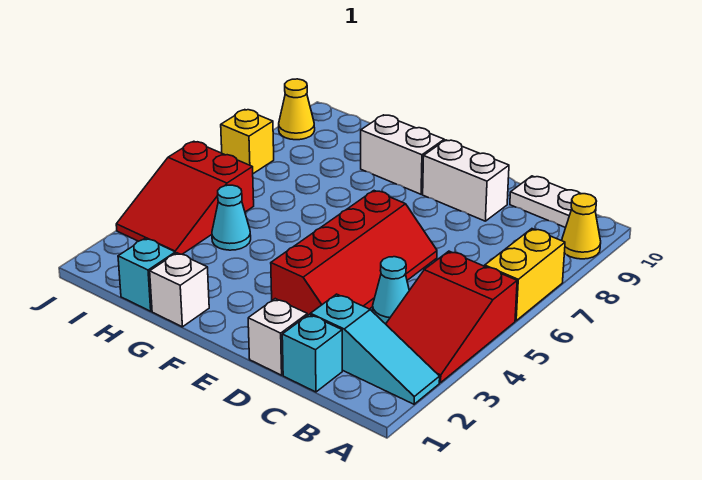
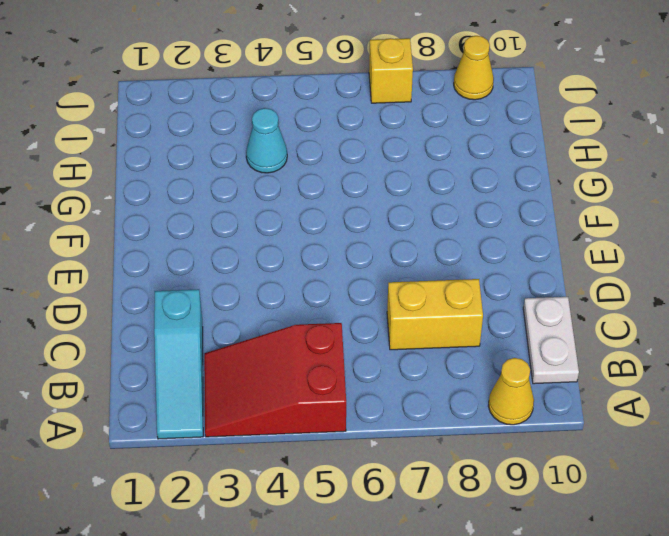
yellow 1x2 brick [387,279,483,350] -> yellow 1x2 brick moved to [485,229,565,321]
none -> cyan 1x1 brick [282,314,342,392]
none -> cyan 1x1 cone [373,257,409,324]
none -> white 1x1 brick [248,299,308,375]

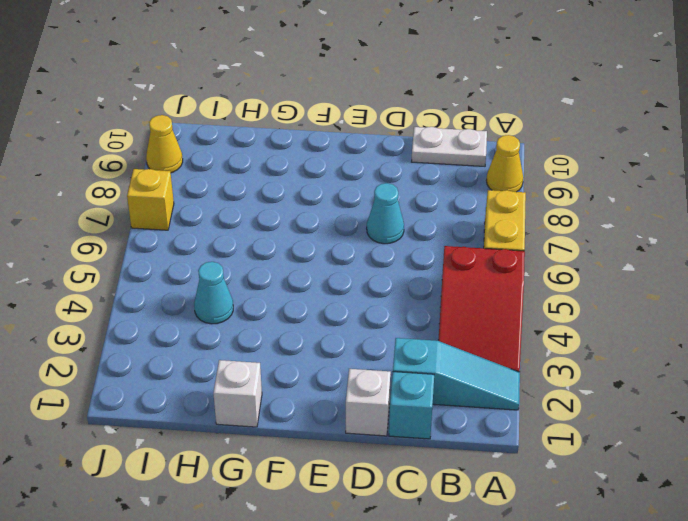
cyan 1x1 cone [367,183,404,244] -> cyan 1x1 cone moved to [373,257,409,324]
none -> red 2x4 slope [271,191,437,315]
none -> white 1x2 brick [423,140,509,221]
none -> white 1x2 brick [361,115,444,194]

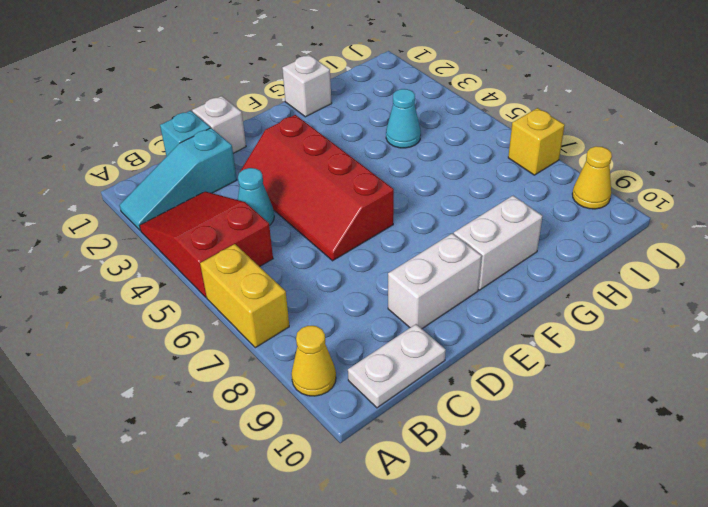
none -> cyan 1x1 brick [118,238,176,311]
none -> red 2x3 slope [116,141,254,254]

